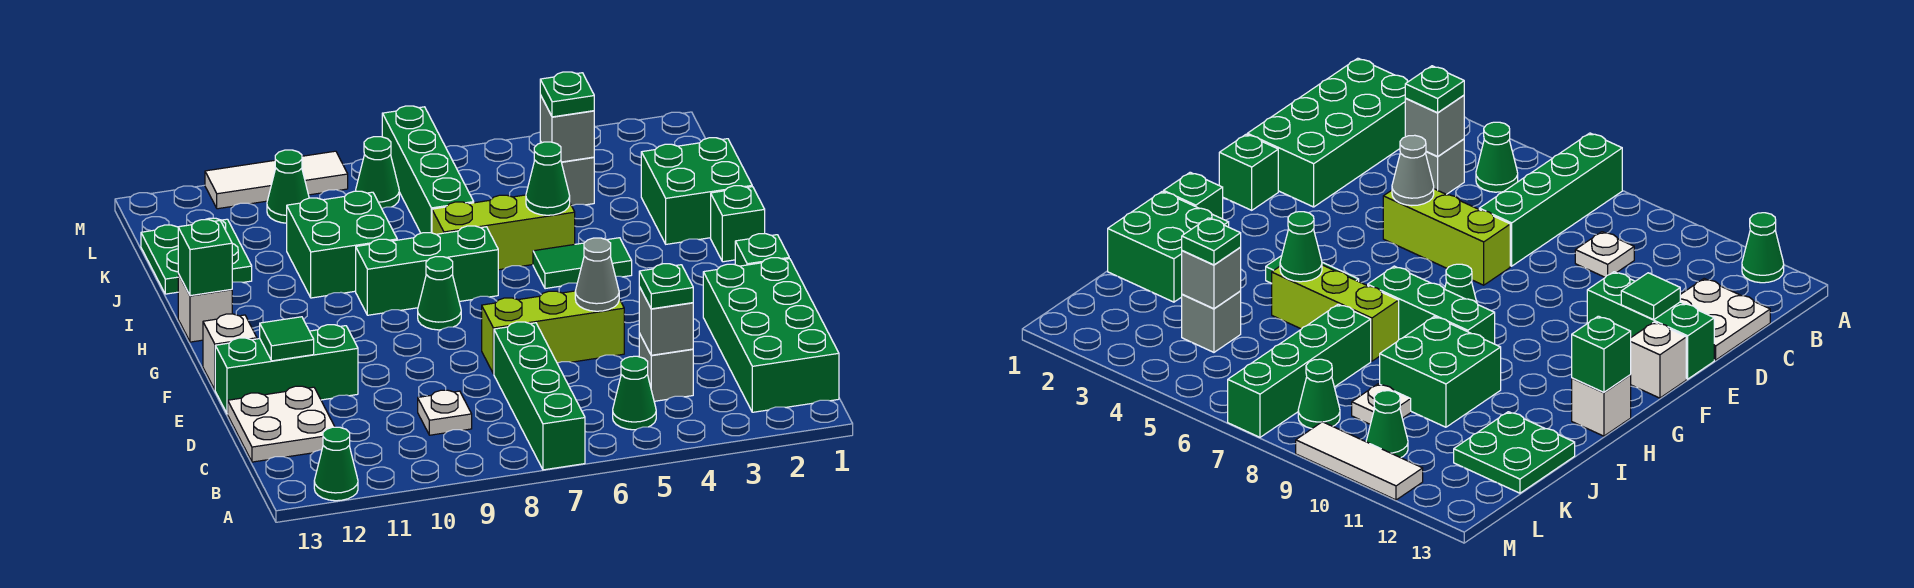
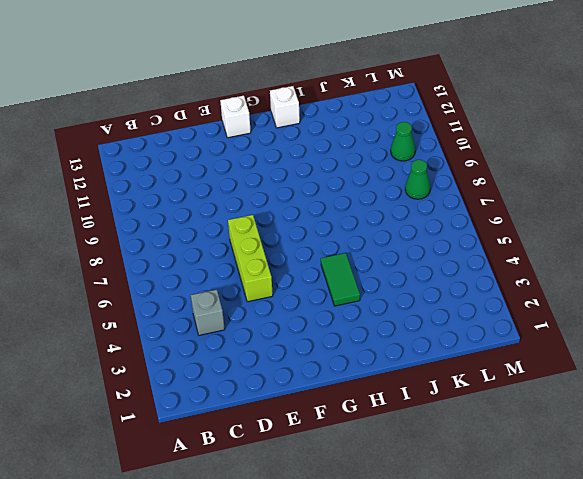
none -> green 1x4 brick [494,322,585,470]
none -> green 1x1 cone [314,427,358,501]
none -> green 2x4 brick [703,258,839,412]
none -> green 1x1 cone [613,356,656,430]

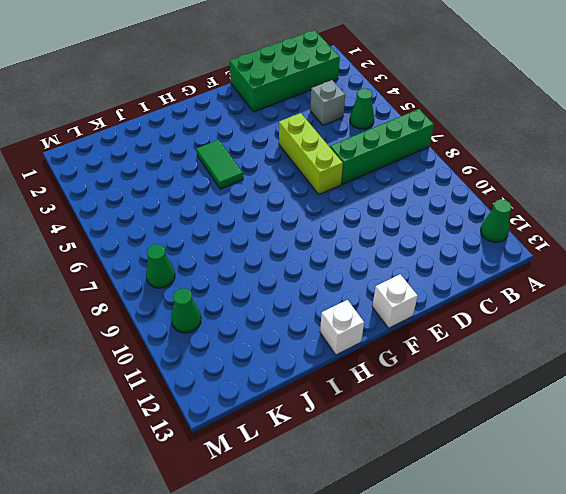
none -> white 1x1 plate [418,390,472,435]
none -> white 2x2 plate [228,386,335,462]
none -> green 1x3 brick [215,325,358,414]
none -> green 1x1 brick [735,234,789,266]

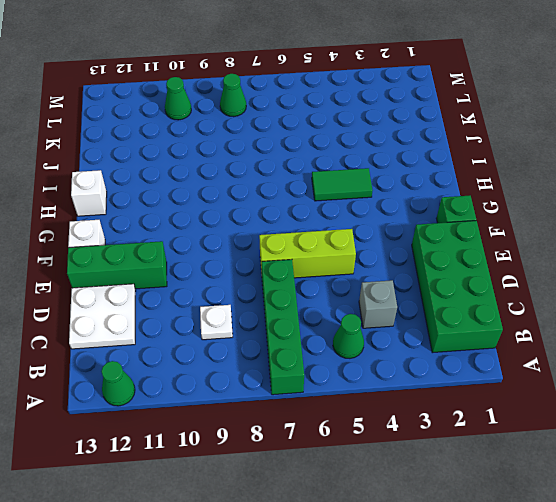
none -> green 1x1 cone [418,257,461,330]
none -> green 1x1 brick [711,186,765,262]
none -> green 1x3 brick [356,226,498,315]
none -> green 2x2 brick [641,138,752,244]

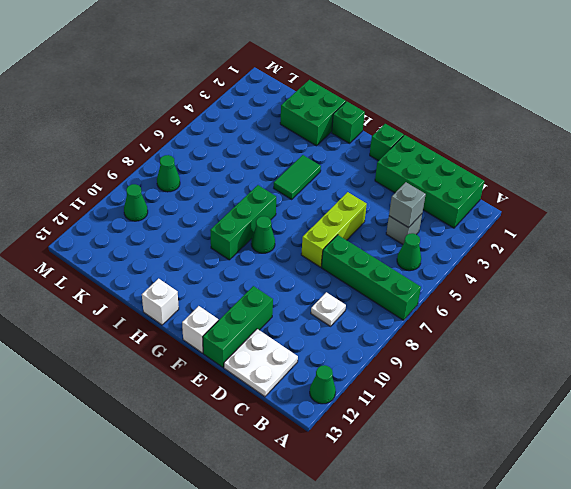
none -> lime 1x3 brick [432,195,575,270]
none -> green 2x2 brick [287,191,397,298]
none -> green 1x4 brick [382,106,474,233]
none -> green 2x2 plate [141,218,252,294]

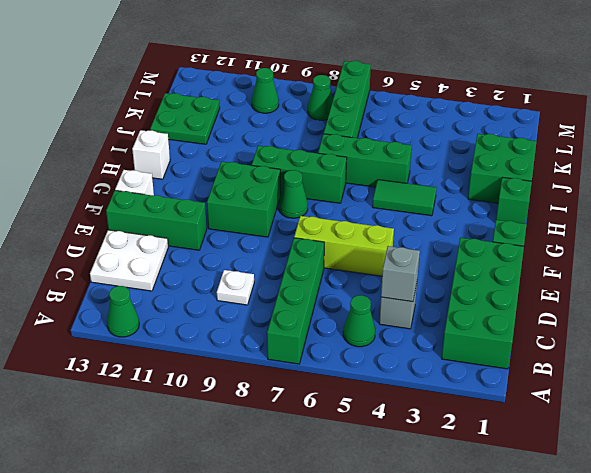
green 2x2 brick [207,162,280,237] -> green 2x2 brick moved to [287,191,397,298]
green 1x3 brick [318,134,412,187] -> lime 1x3 brick [432,195,575,270]
none -> grey 1x1 brick [540,142,594,206]
none -> white 1x1 plate [1352,384,1411,424]
none -> white 1x3 tile [205,151,348,209]
none -> grey 1x1 cone [575,238,619,311]

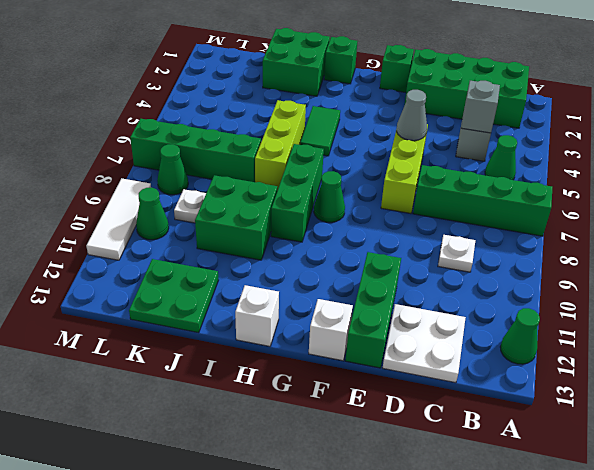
none -> grey 1x1 brick [540,142,594,206]
none -> green 1x1 tile [260,317,314,361]
none -> green 1x1 brick [178,220,232,296]
none -> green 1x1 cone [526,142,570,215]

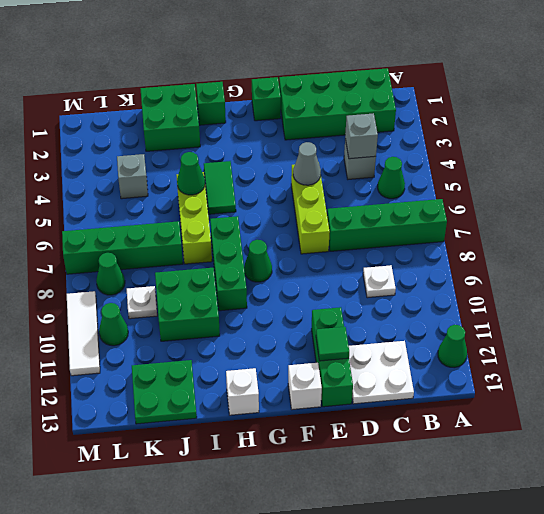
none -> green 1x1 brick [178,220,232,296]
none -> grey 1x1 brick [540,95,594,162]
none -> green 1x1 plate [639,264,693,309]
none -> green 1x1 plate [540,72,594,117]

